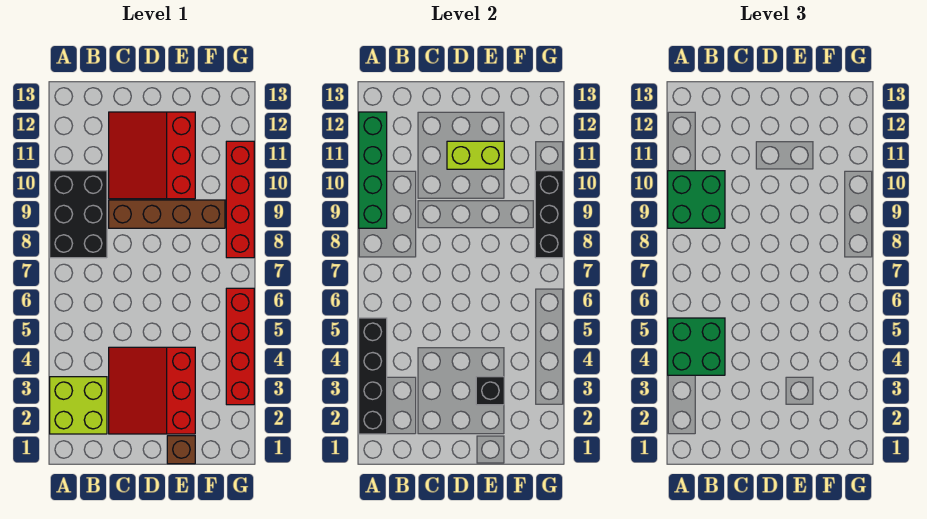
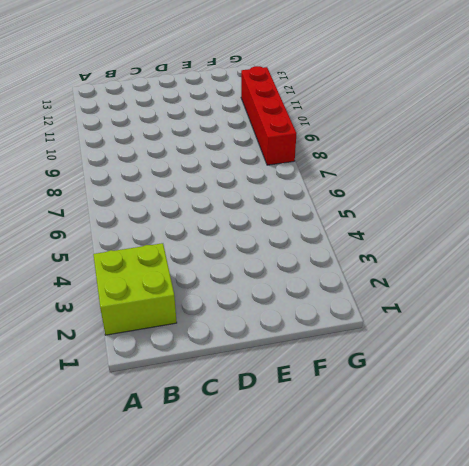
none -> black 2x3 brick [50,171,107,258]
none -> red 3x3 slope [109,347,195,434]
none -> brown 1x4 brick [109,200,225,228]

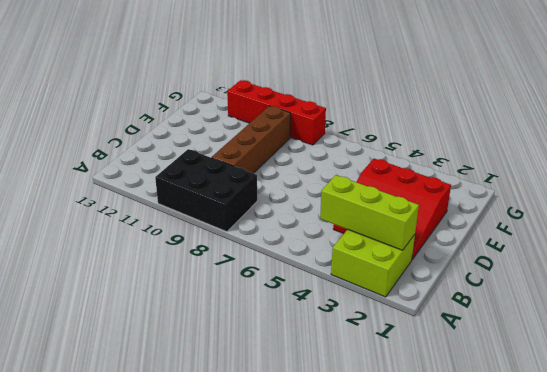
lime 1x3 brick [320,175,419,250] -> none
none -> red 3x3 slope [109,112,195,199]
none -> brown 1x1 brick [167,436,195,464]
none -> red 1x4 brick [226,288,254,405]

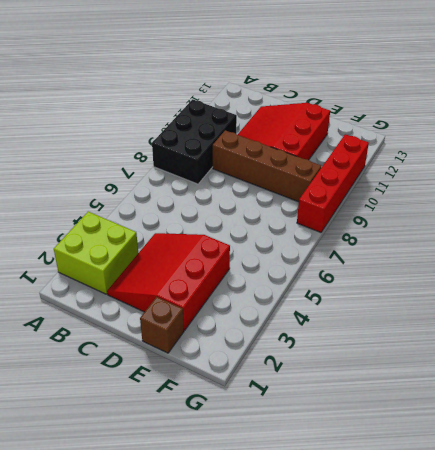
none -> red 1x4 brick [226,288,254,405]
none -> black 1x4 brick [359,318,387,434]
none -> green 1x4 brick [359,112,387,228]

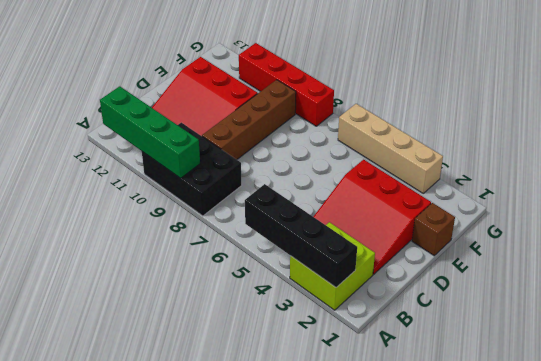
tan 1x4 brick [338,104,443,193] -> red 1x4 brick [226,288,254,405]
none -> lime 1x2 brick [447,141,504,169]
none -> black 1x1 brick [476,377,504,405]
none -> black 1x3 brick [535,171,563,258]

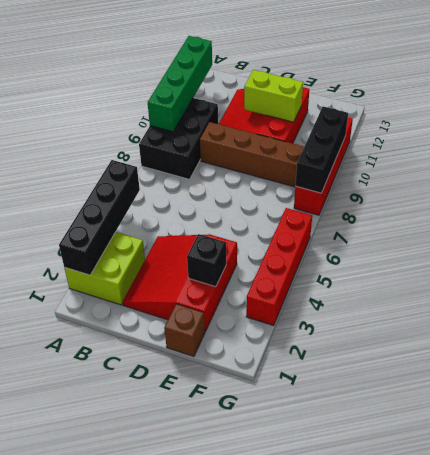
none -> green 2x2 brick [668,318,725,375]
none -> green 2x2 brick [668,171,725,228]

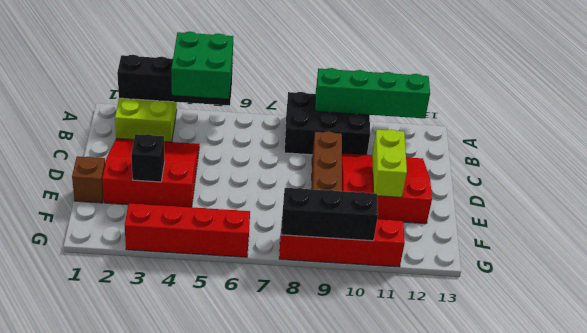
none -> green 2x2 brick [668,171,725,228]

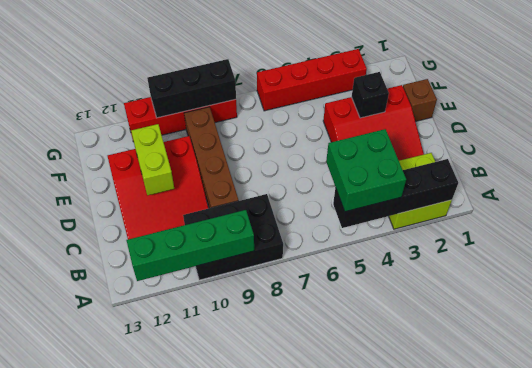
none -> green 2x2 brick [668,171,725,228]

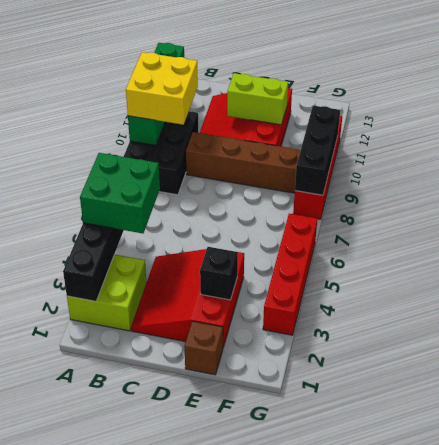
yellow 2x2 brick [126,52,198,125] -> green 2x2 brick [668,171,725,228]

